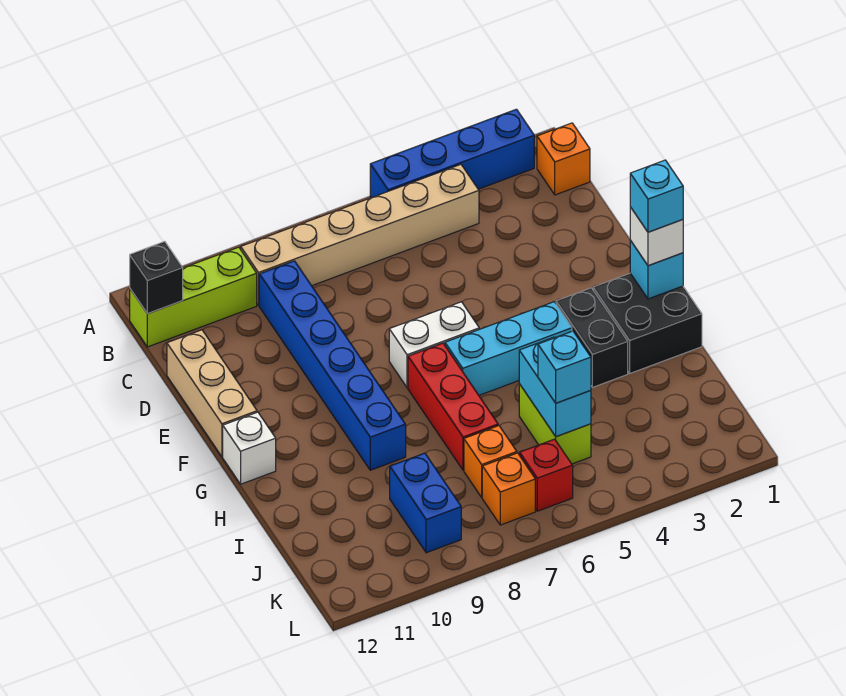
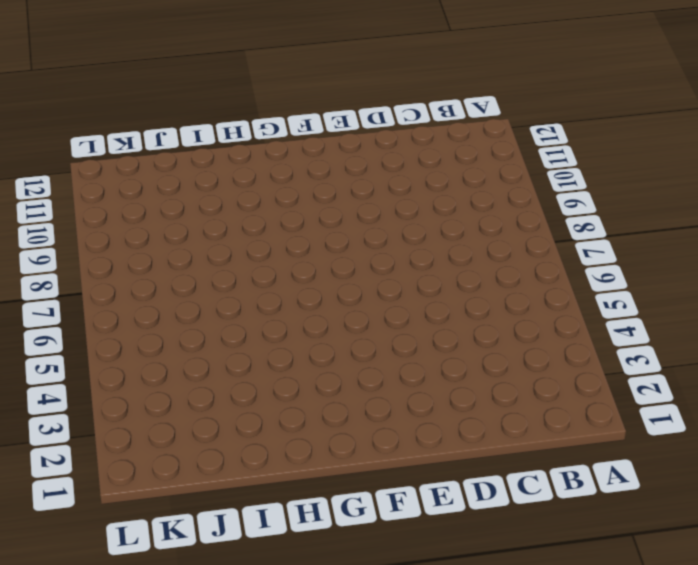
none -> blue 1x4 brick [370,109,534,198]
none -> orange 1x1 brick [537,123,590,195]
none -> tan 1x6 brick [241,165,479,306]

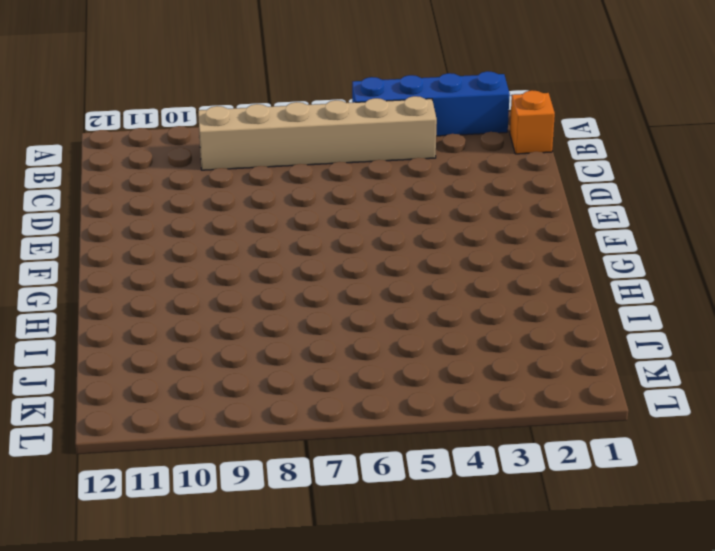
none -> lime 1x3 brick [130,247,257,347]
none -> blue 1x6 brick [259,261,406,470]
none -> tan 1x3 brick [167,330,257,457]

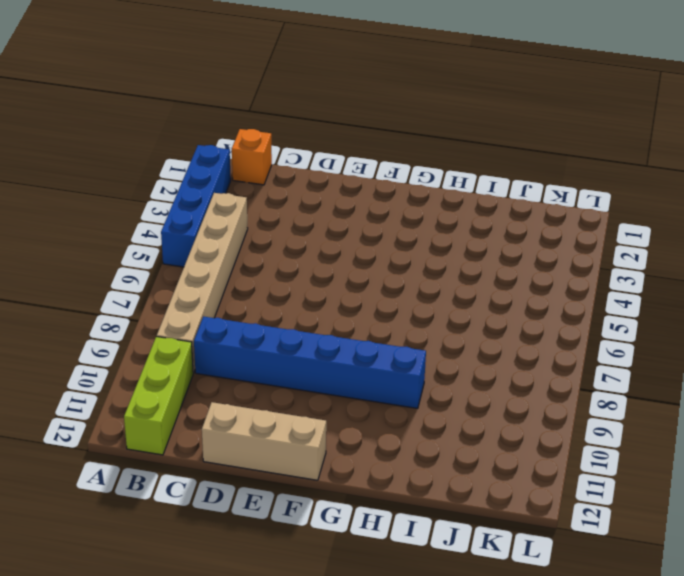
none -> white 1x2 brick [389,302,479,388]
none -> black 2x2 brick [593,273,702,373]
none -> black 1x2 brick [556,288,628,387]

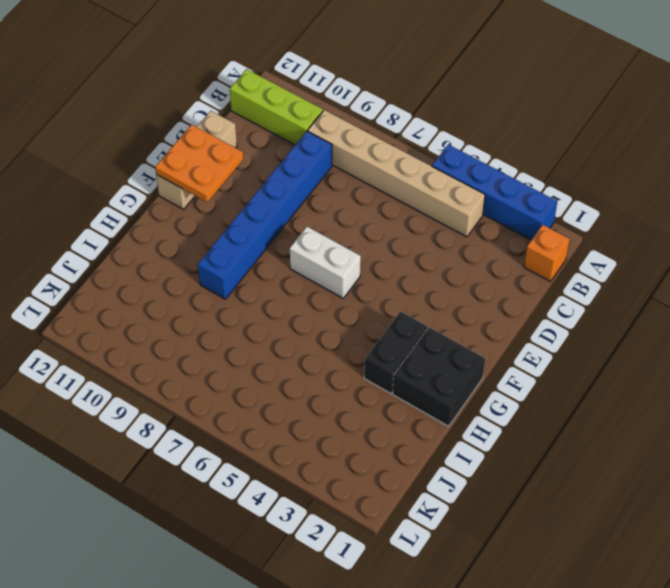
orange 2x2 plate [155,125,243,202] -> none
none -> cyan 1x3 brick [445,302,572,395]
none -> red 1x3 brick [408,343,498,470]
none -> white 1x1 brick [223,412,276,484]

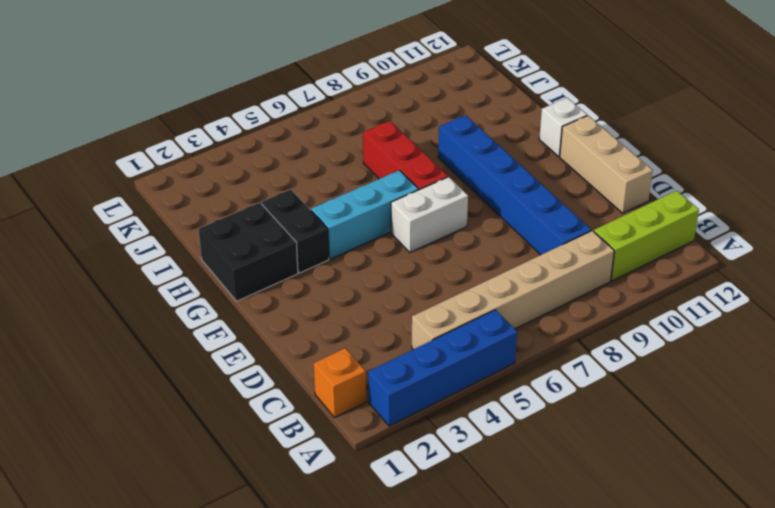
none -> lime 1x2 brick [519,384,591,464]
none -> orange 1x1 brick [464,426,517,497]
none -> blue 1x2 brick [390,453,461,553]

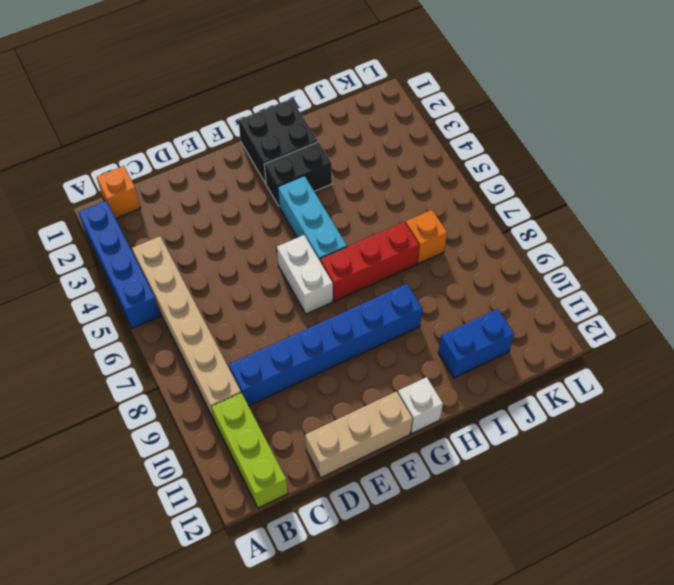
blue 1x2 brick [438,309,514,378] -> blue 1x2 brick moved to [390,453,461,553]
none -> lime 1x2 brick [519,384,591,464]
none -> red 1x1 brick [520,439,573,511]
none -> orange 1x1 brick [482,453,535,525]

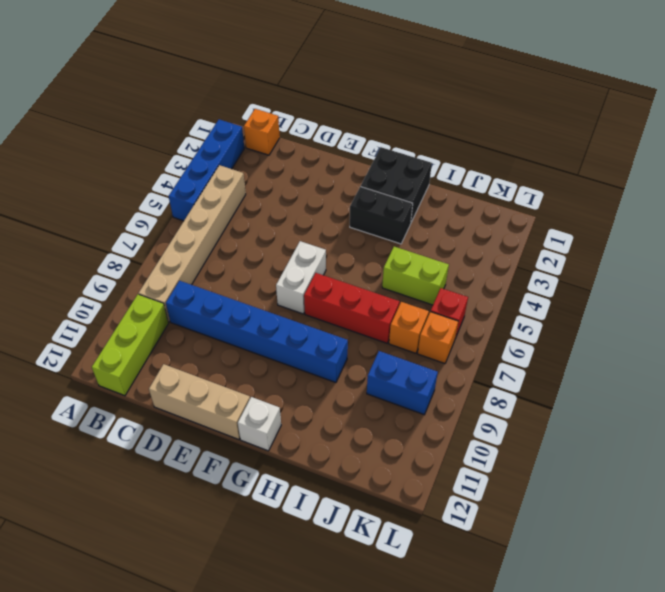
none -> cyan 1x3 brick [445,302,572,395]
none -> black 1x1 brick [130,242,183,314]
none -> cyan 1x1 brick [630,240,683,299]

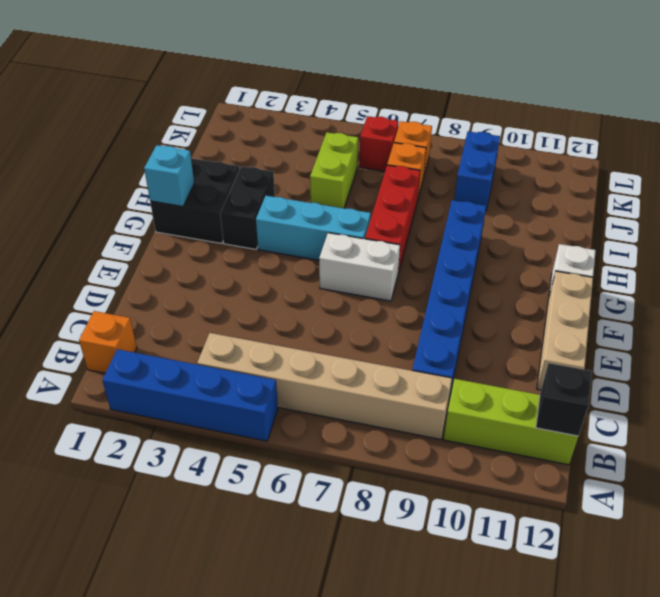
none -> cyan 1x2 brick [519,337,591,437]
none -> white 1x1 brick [630,207,683,266]
none -> cyan 1x1 brick [538,331,591,403]

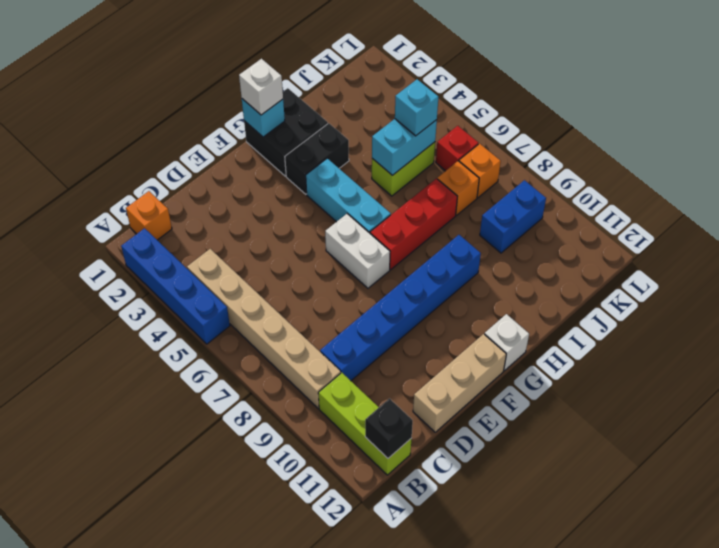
none -> cyan 1x1 brick [630,160,683,232]

